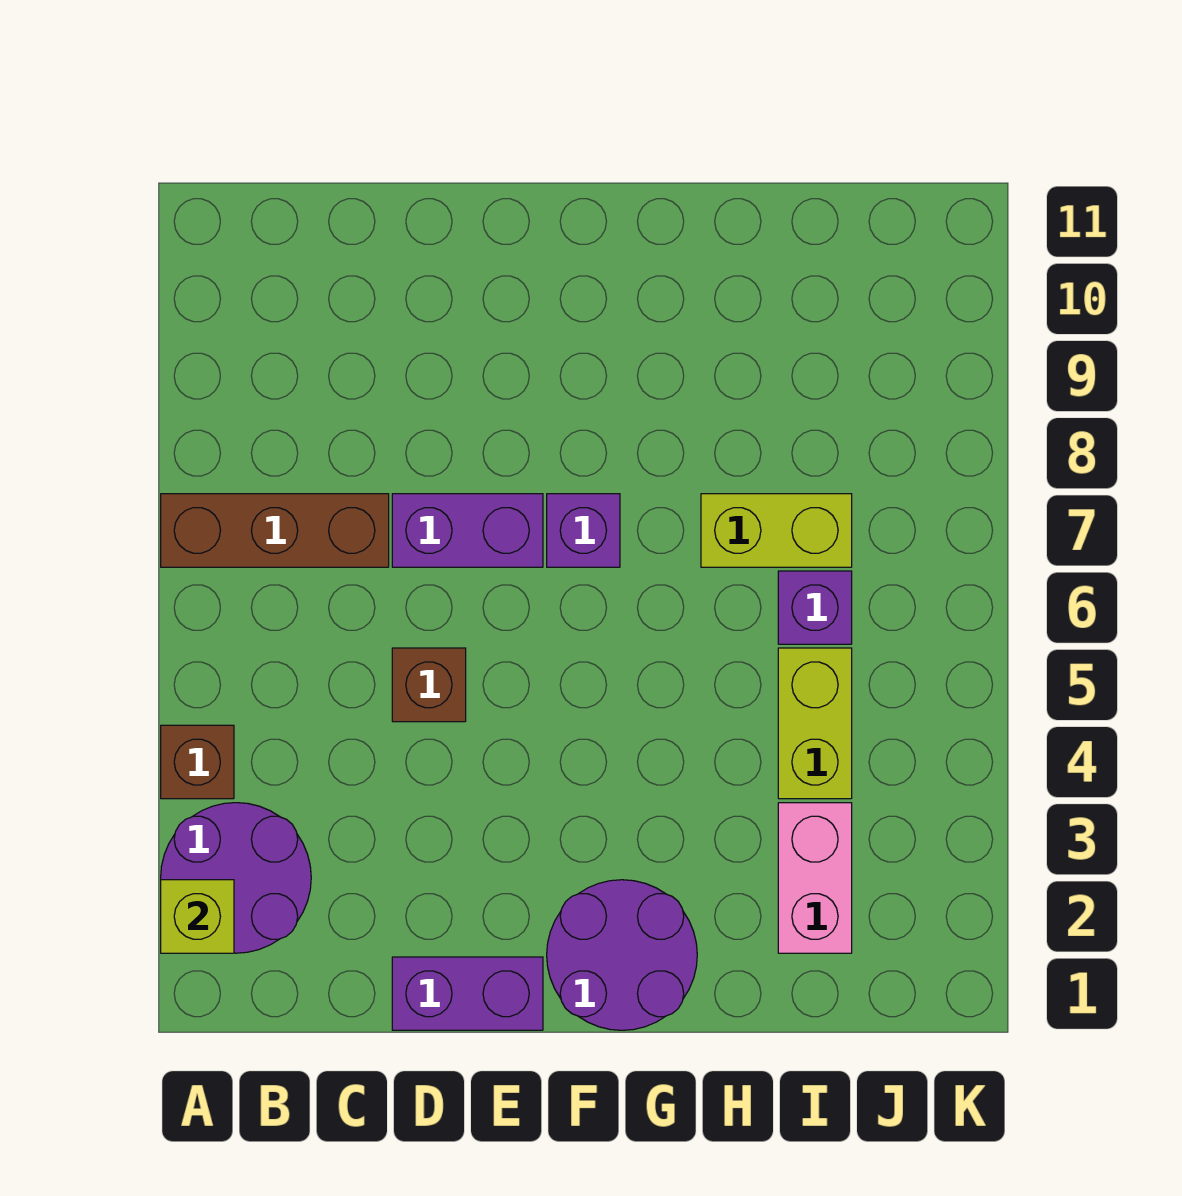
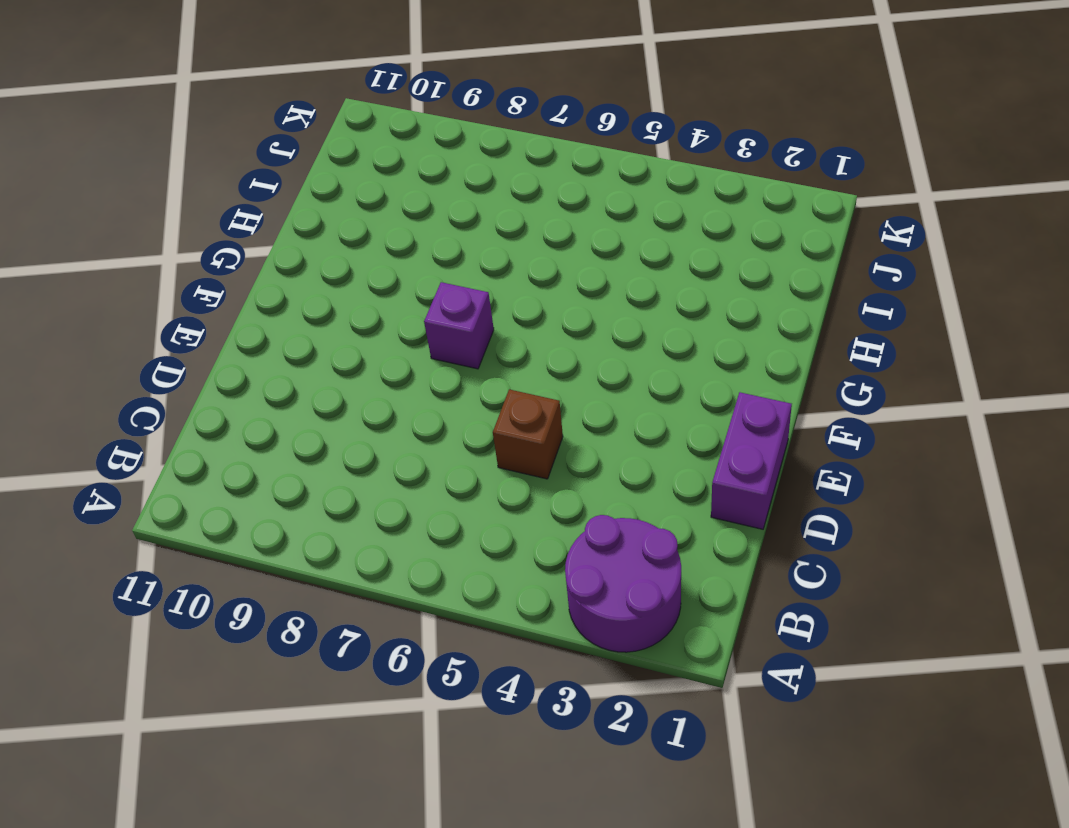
none -> brown 1x1 brick [161,725,234,799]
none -> brown 1x3 brick [161,494,389,567]
none -> purple 1x2 brick [392,494,543,567]

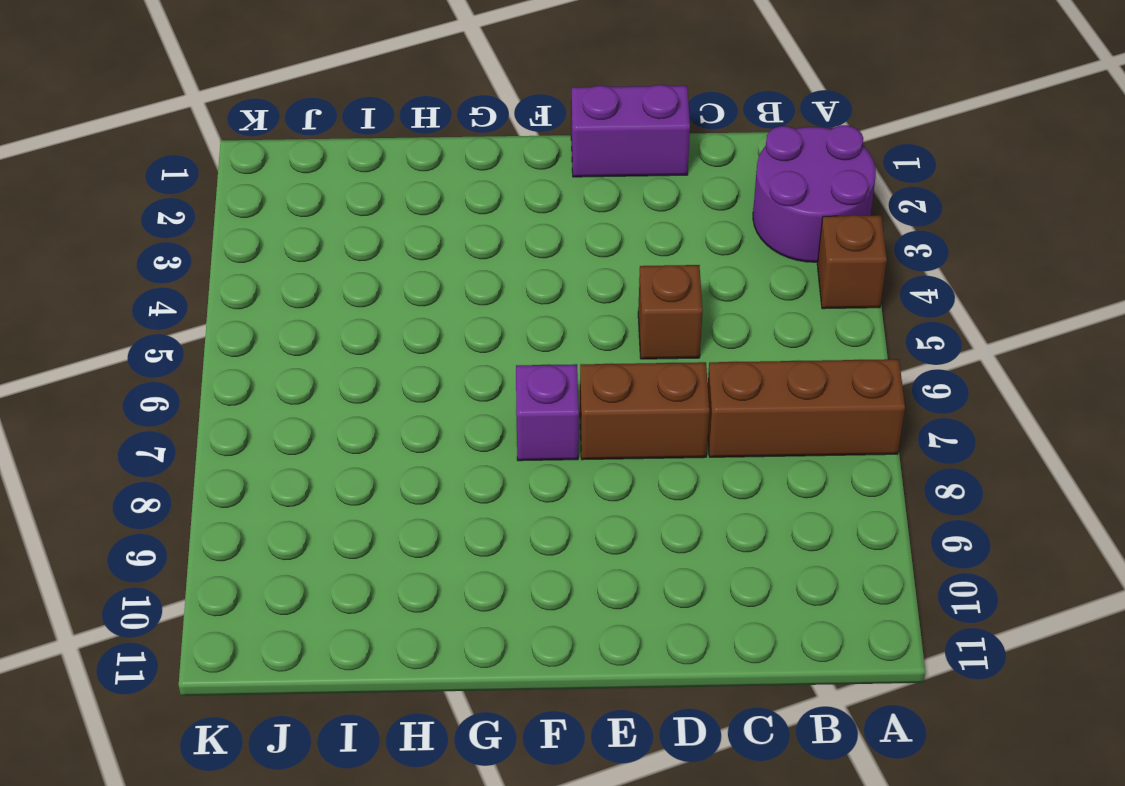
brown 1x2 brick [580,362,709,460] -> purple 1x2 brick [392,494,543,567]
none -> purple 2x2 round brick [547,880,697,1030]
none -> lime 1x2 brick [701,494,852,567]
none -> pink 1x2 brick [778,803,852,953]

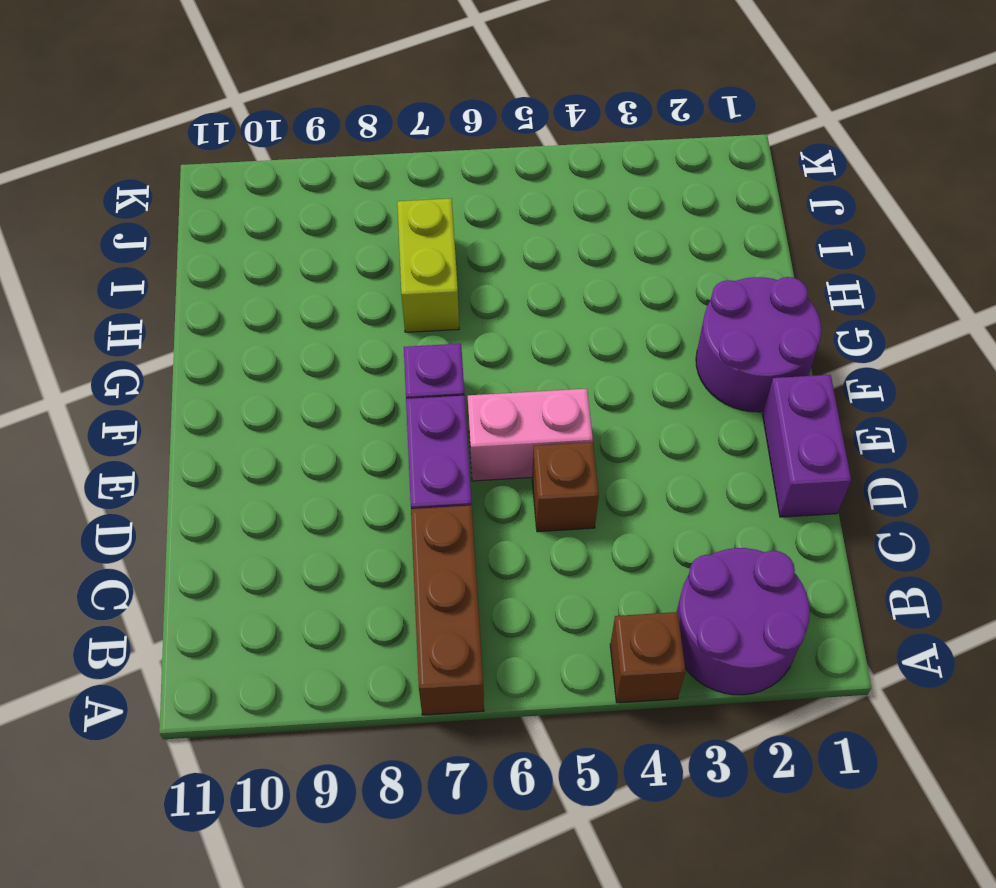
pink 1x2 brick [468,389,593,481] -> pink 1x2 brick moved to [778,803,852,953]
none -> lime 1x2 brick [778,648,852,799]
none -> purple 1x1 brick [778,571,852,644]
none -> lime 1x1 brick [161,880,234,953]

